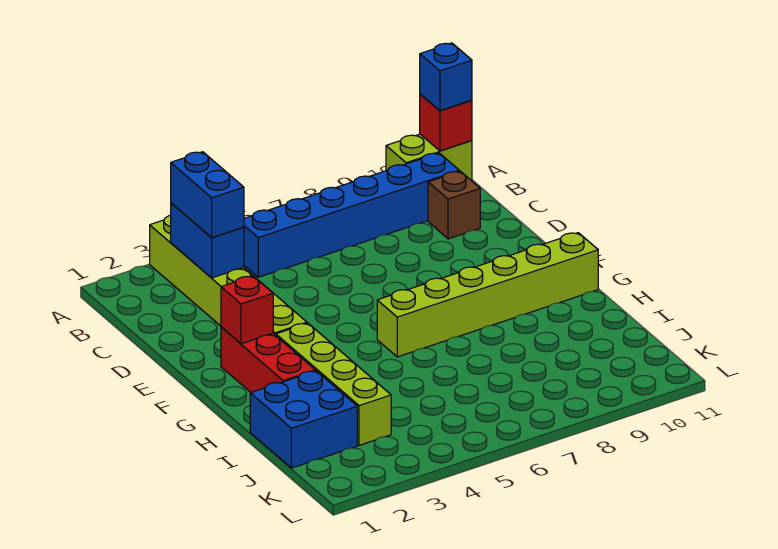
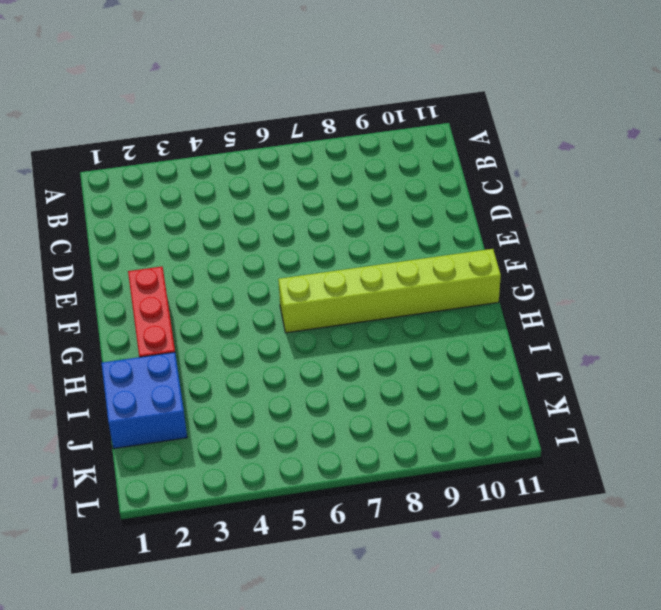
none -> lime 1x6 brick [150,215,307,336]
none -> lime 1x2 brick [386,134,472,181]
none -> blue 1x6 brick [244,153,459,277]

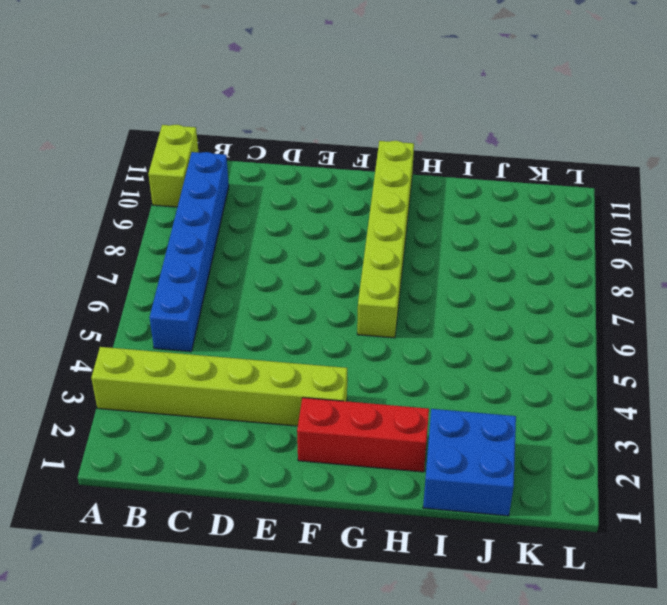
none -> brown 1x1 brick [428,171,480,239]
none -> lime 1x4 brick [276,323,391,445]
none -> red 1x1 brick [420,94,472,151]

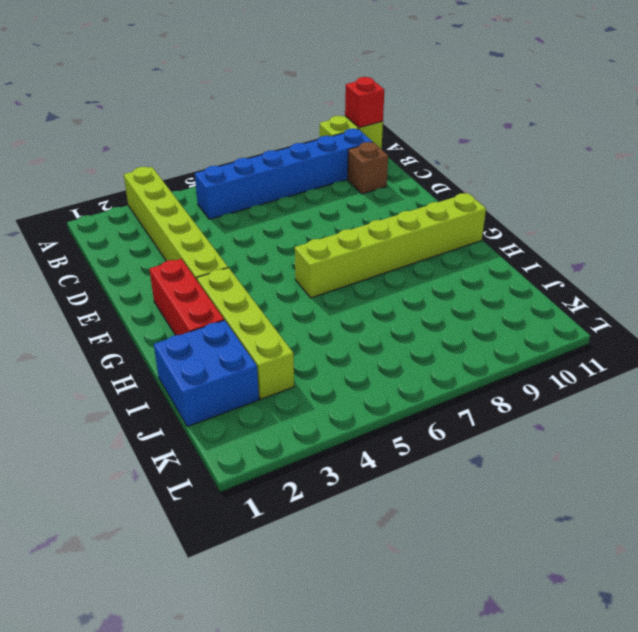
none -> blue 1x2 brick [171,203,244,278]
none -> red 1x1 brick [221,276,273,344]
none -> blue 1x1 brick [420,43,472,111]

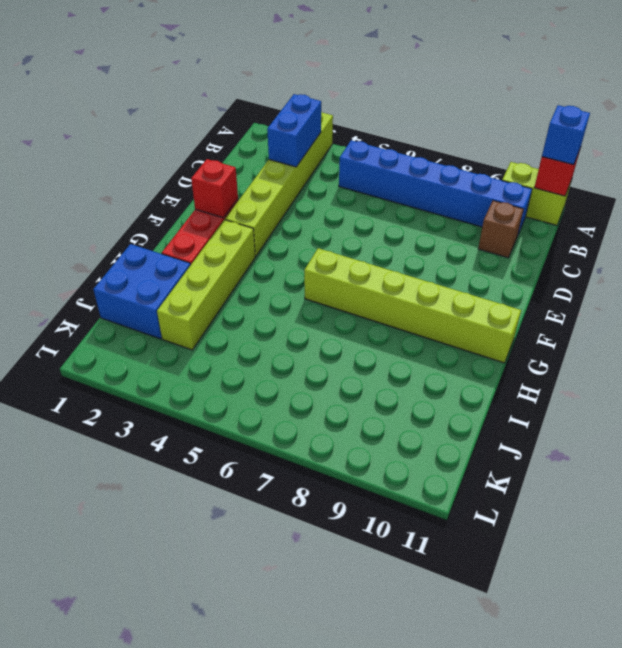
none -> blue 1x2 brick [171,152,244,238]

